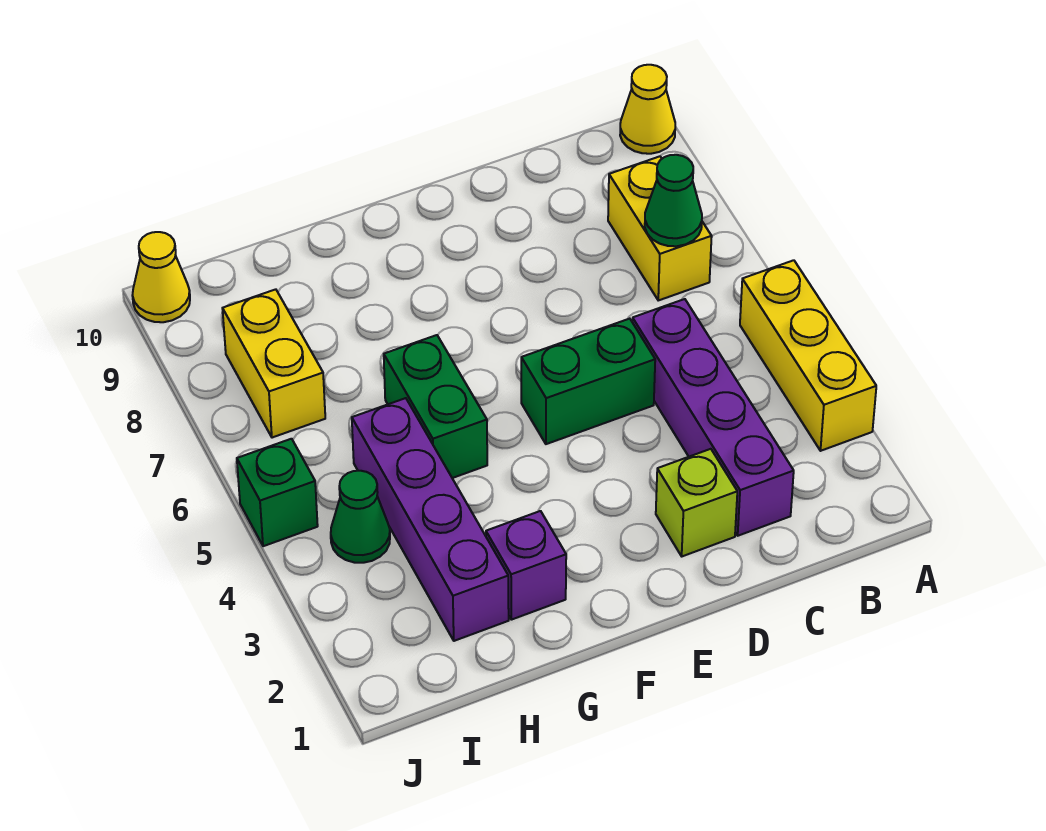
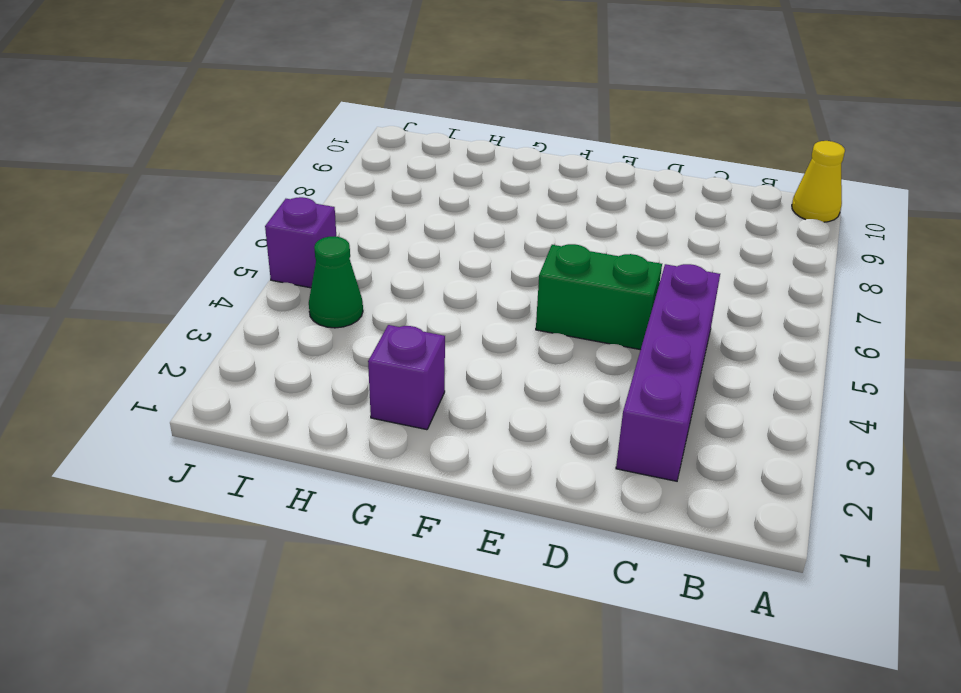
purple 1x1 brick [265,197,336,288] -> green 1x1 brick [237,439,318,546]
none -> yellow 1x3 brick [740,260,876,451]
none -> yellow 1x2 brick [608,156,712,300]
none -> lime 1x1 brick [656,449,737,556]

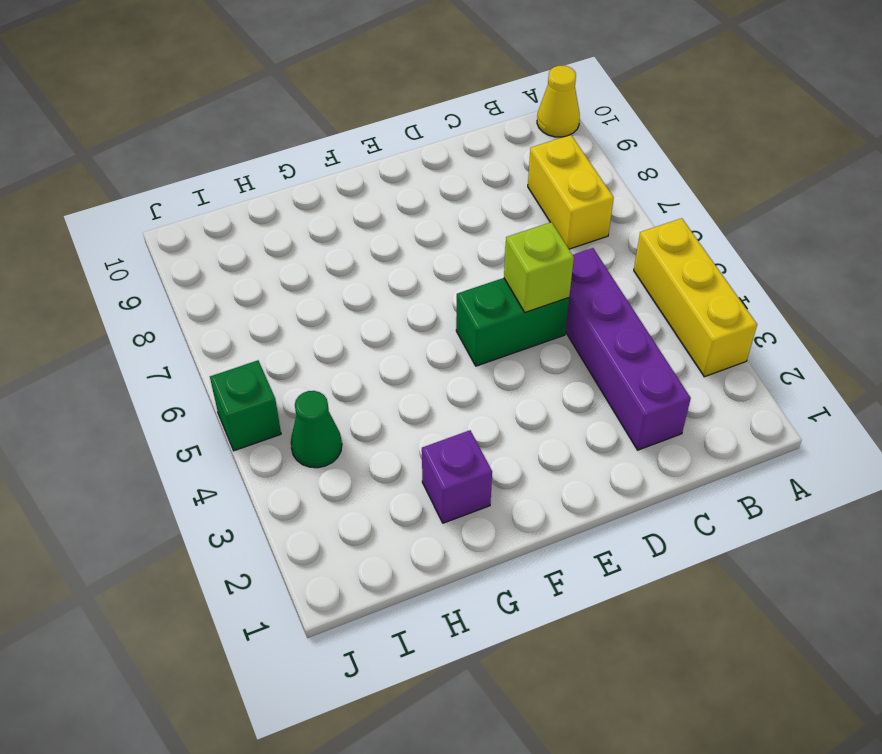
lime 1x1 brick [504,222,574,312] -> lime 1x1 brick moved to [656,449,737,556]
none -> green 1x2 brick [384,335,487,478]
none -> purple 1x4 brick [352,398,509,641]
none -> yellow 1x2 brick [222,289,325,438]

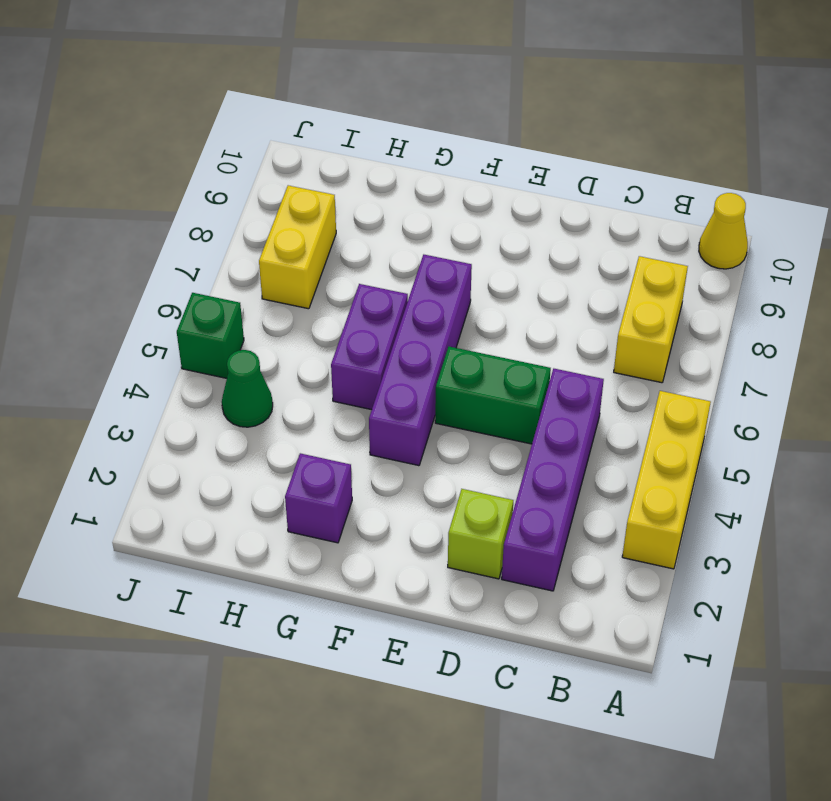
purple 1x4 brick [369,255,472,466] -> purple 1x4 brick moved to [352,398,509,641]
purple 1x2 brick [331,284,408,410] -> green 1x2 brick [384,335,487,478]
none -> yellow 1x1 cone [132,232,190,322]
none -> green 1x1 cone [645,155,702,246]

